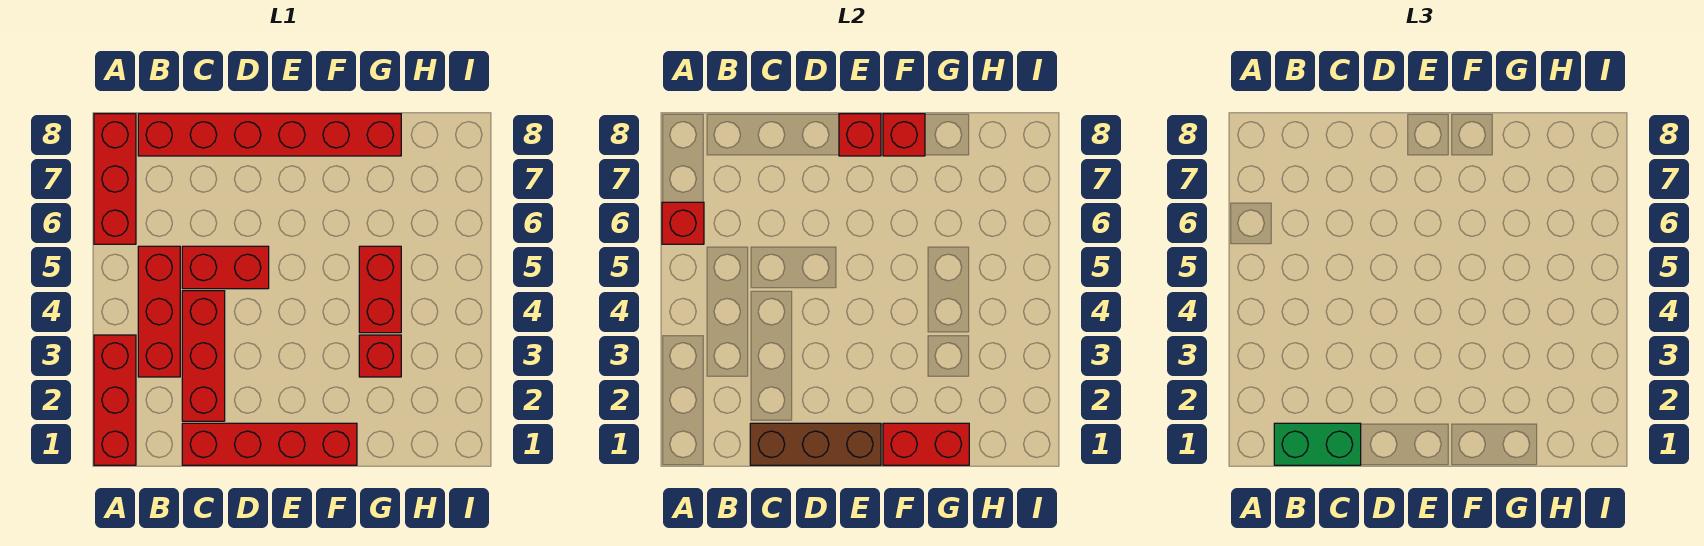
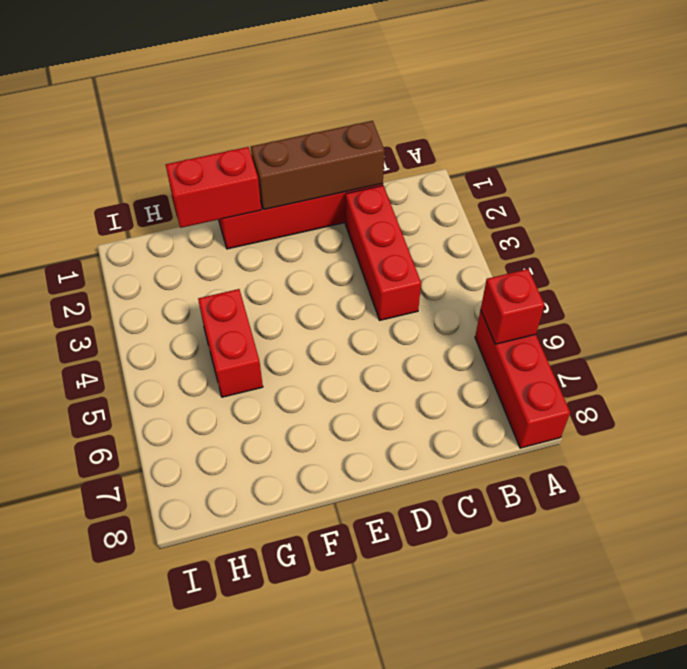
none -> red 1x3 brick [94,335,136,465]
none -> red 1x3 brick [138,246,180,377]
none -> red 1x6 brick [138,114,401,156]

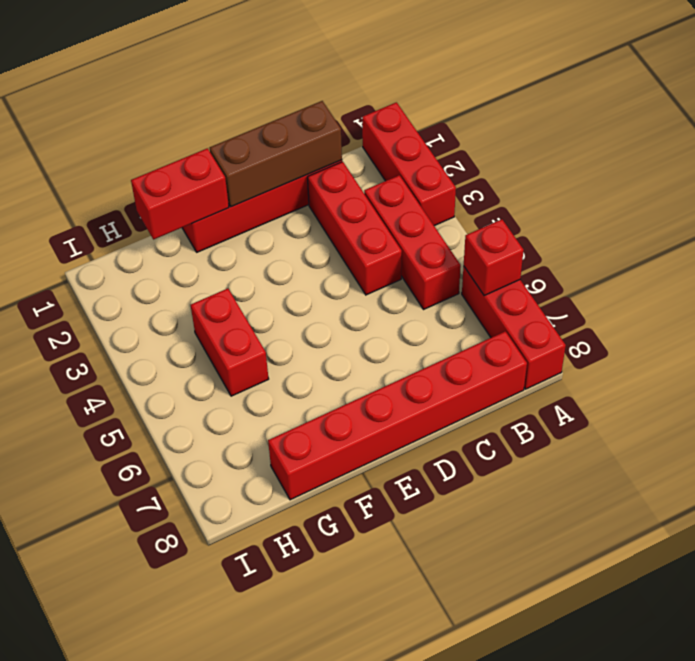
none -> red 1x2 brick [182,246,269,289]
none -> red 1x1 brick [359,335,401,377]
none -> red 1x1 brick [839,114,881,156]

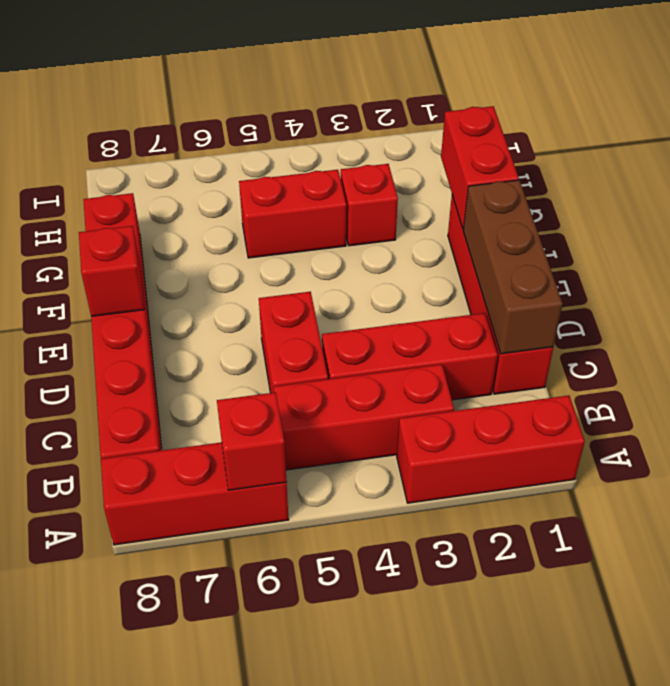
none -> red 1x1 brick [883,114,925,156]
none -> green 1x2 brick [1274,423,1361,465]

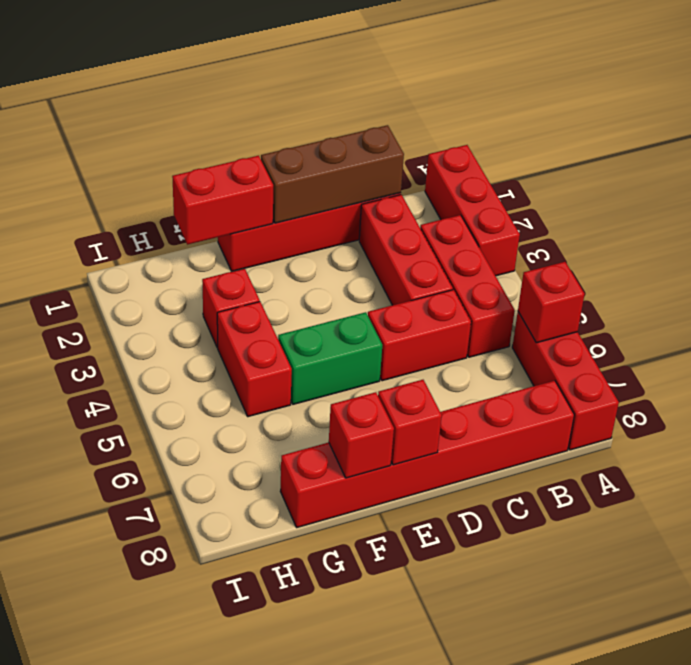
green 1x2 brick [278,312,382,404] -> green 1x2 brick moved to [1274,423,1361,465]

